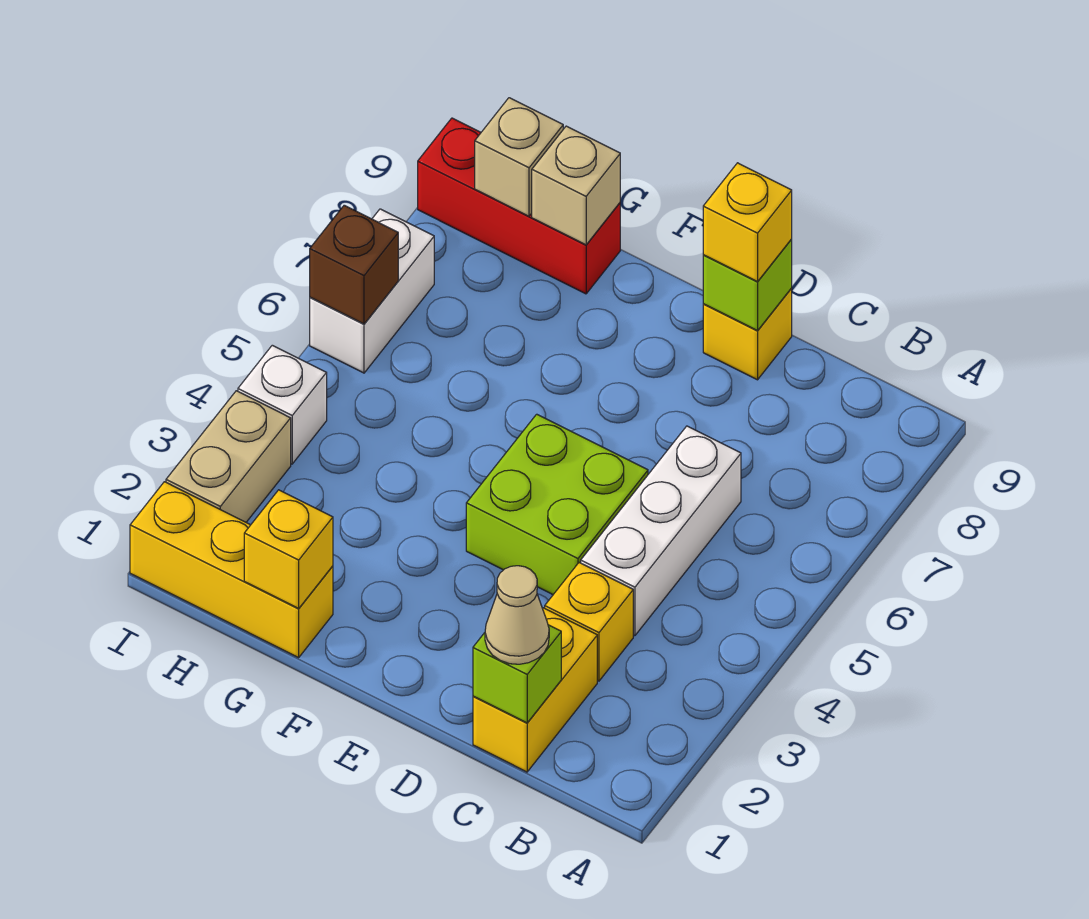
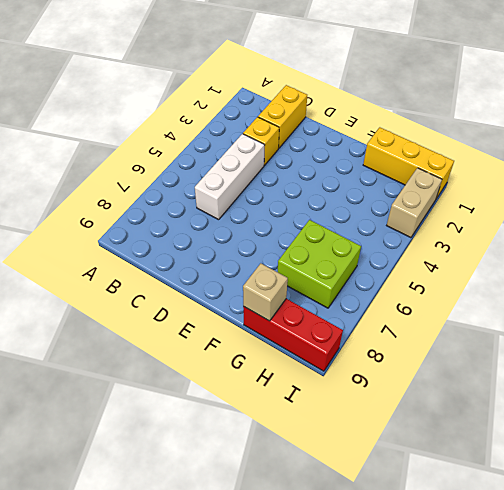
lime 2x2 brick [278,220,361,308] -> lime 2x2 brick moved to [466,414,648,595]
none -> yellow 1x1 brick [703,289,792,380]
none -> white 1x1 brick [238,345,327,464]
none -> white 1x2 brick [310,209,434,373]

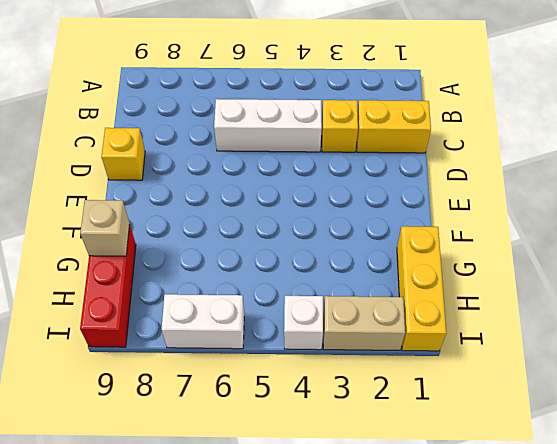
none -> lime 2x2 brick [466,414,648,595]
none -> lime 1x1 brick [473,625,561,723]
none -> lime 1x1 brick [703,240,792,331]

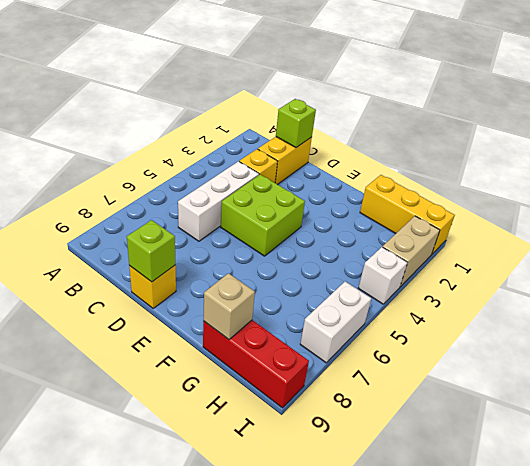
none -> yellow 1x1 brick [244,490,333,608]
none -> tan 1x1 brick [475,98,563,216]
none -> brown 1x1 brick [310,205,398,324]

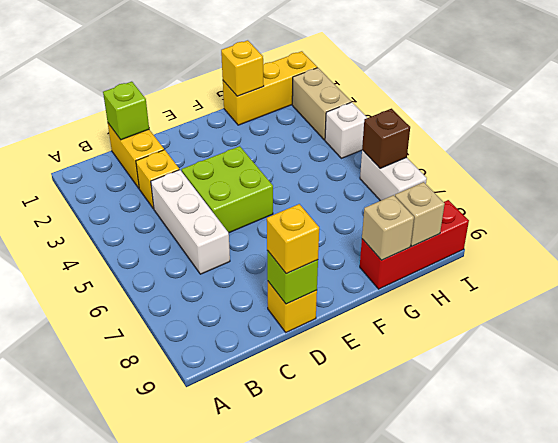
none -> tan 1x1 cone [485,566,549,664]

